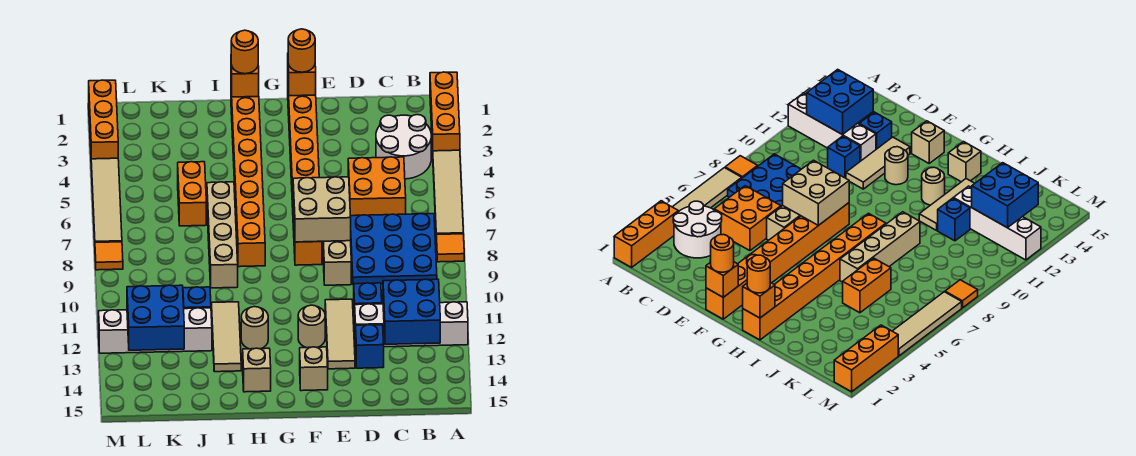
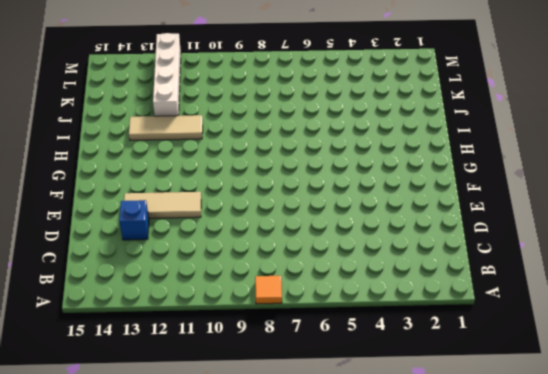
none -> orange 1x3 brick [430,72,460,151]
none -> tan 1x4 tile [433,150,463,234]
none -> white 1x4 brick [355,302,468,347]
none -> white 2x2 round brick [376,115,431,179]

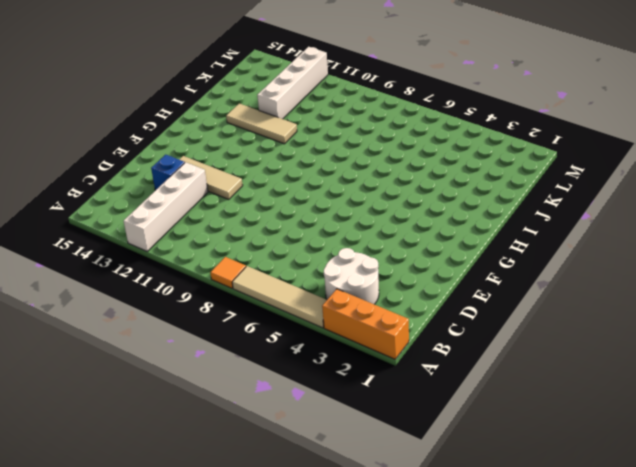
none -> blue 3x3 plate [351,214,437,285]
none -> orange 2x2 brick [348,157,406,216]
none -> blue 1x1 brick [354,283,382,323]
none -> tan 1x4 brick [322,241,351,285]

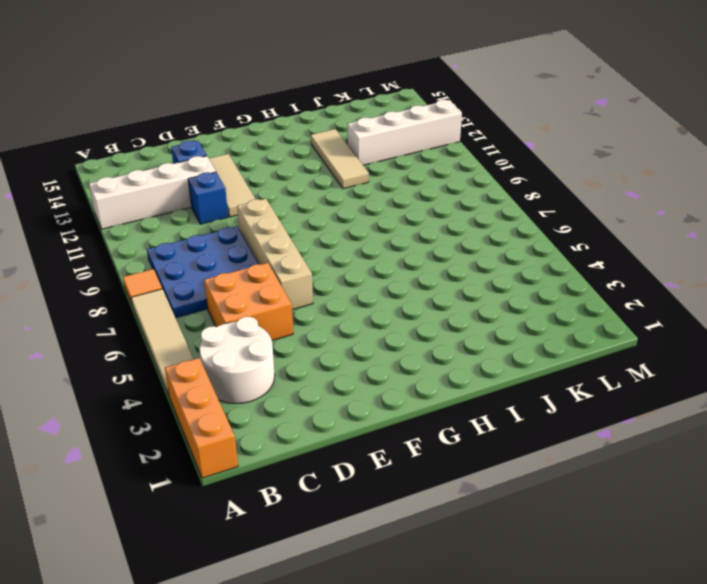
none -> orange 1x8 brick [288,92,322,265]
none -> tan 1x1 round brick [298,305,325,348]
none -> tan 1x1 brick [300,347,328,391]
none -> orange 1x8 brick [231,92,265,267]

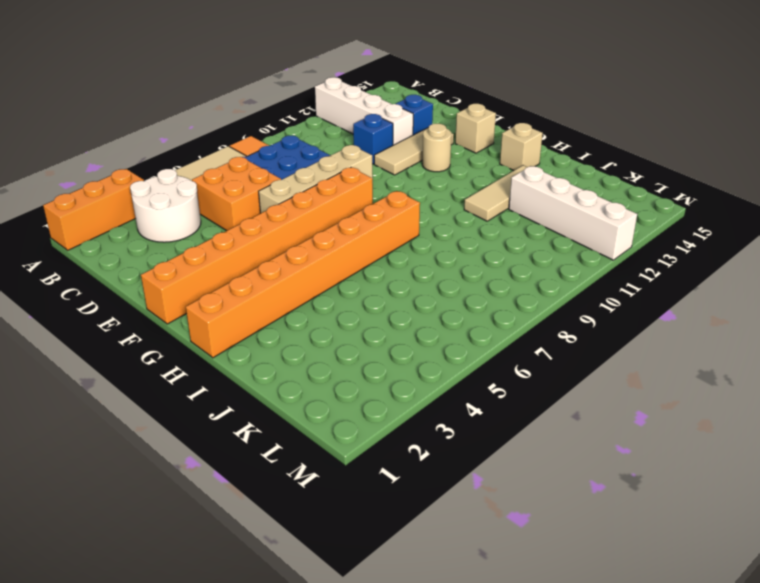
none -> tan 1x1 round brick [241,307,268,349]
none -> tan 1x4 brick [207,182,238,288]
none -> orange 1x2 brick [178,162,206,226]
none -> blue 1x1 brick [183,287,211,309]

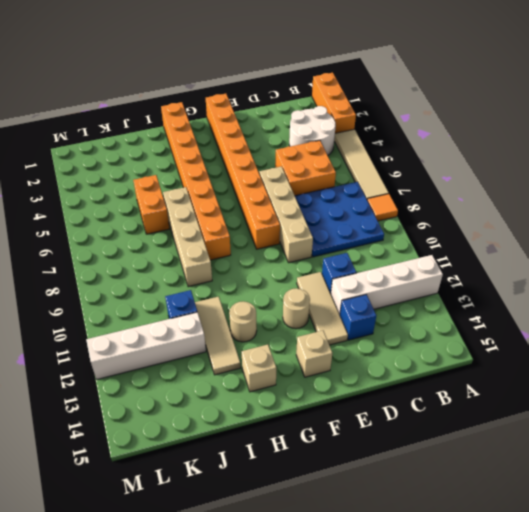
none -> orange 1x3 brick [89,80,118,159]
none -> tan 1x4 tile [91,158,122,242]
none -> orange 1x1 tile [95,242,123,270]
none -> blue 2x2 brick [383,279,440,344]

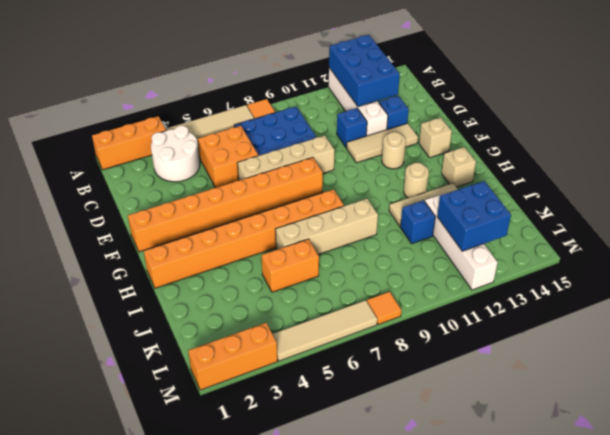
blue 2x3 brick [329,35,400,107] -> blue 2x2 brick [383,279,440,344]
none -> tan 2x2 brick [293,177,351,242]
none -> orange 1x1 brick [288,64,316,96]
none -> orange 1x1 brick [231,65,259,97]
none -> orange 1x1 round brick [288,29,315,72]

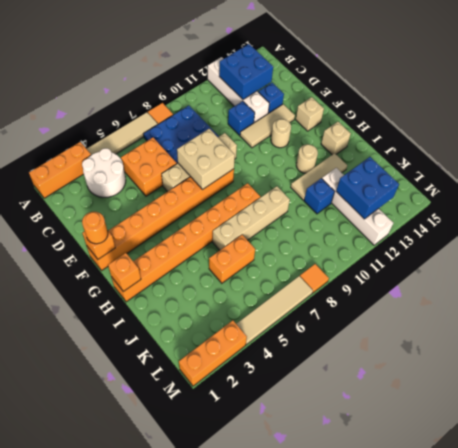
none -> orange 1x1 round brick [231,30,258,74]

